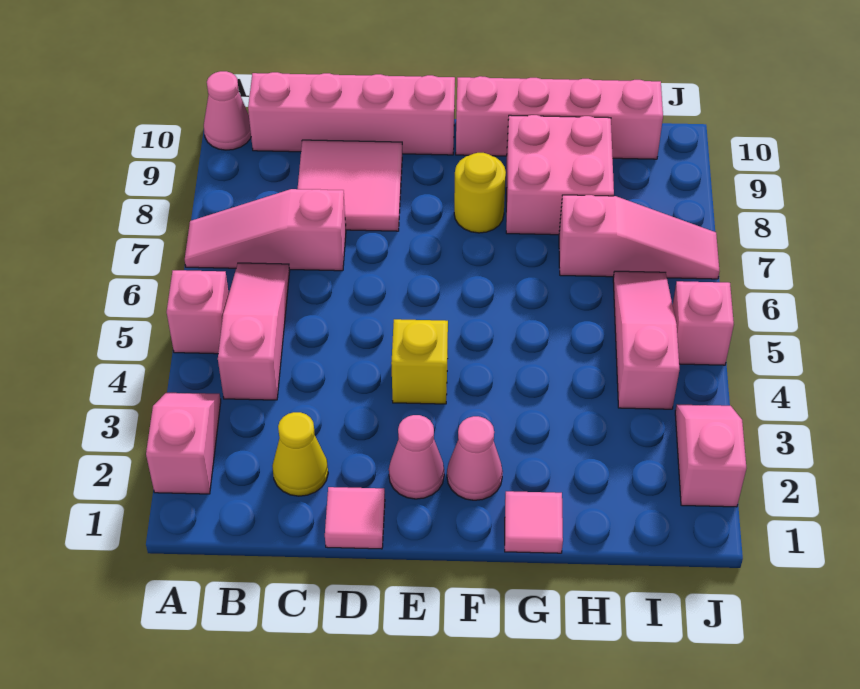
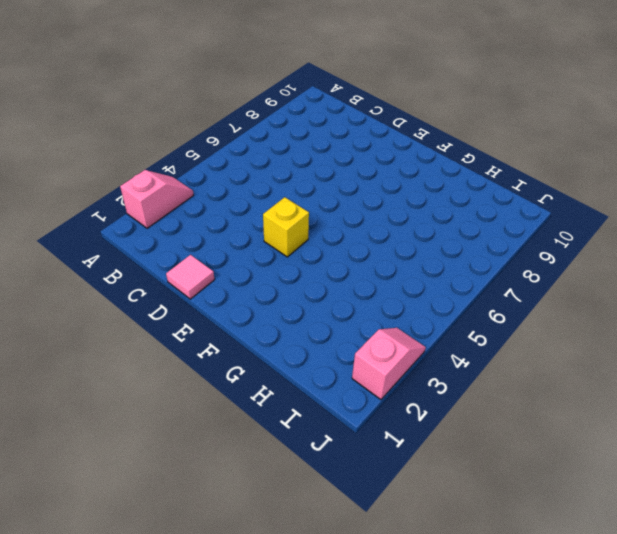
none -> pink 1x1 brick [167,270,229,354]
none -> pink 1x3 slope [185,189,346,271]
none -> pink 1x1 cone [204,71,251,150]

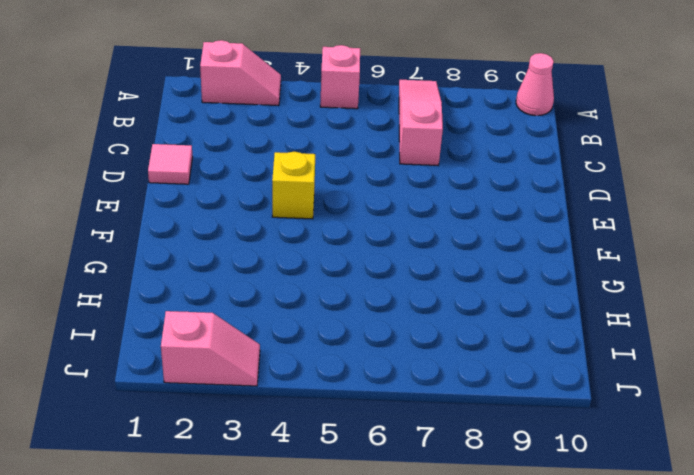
none -> pink 1x3 slope [218,263,290,400]
none -> pink 1x4 brick [248,72,455,155]
none -> yellow 1x1 cone [272,412,328,496]

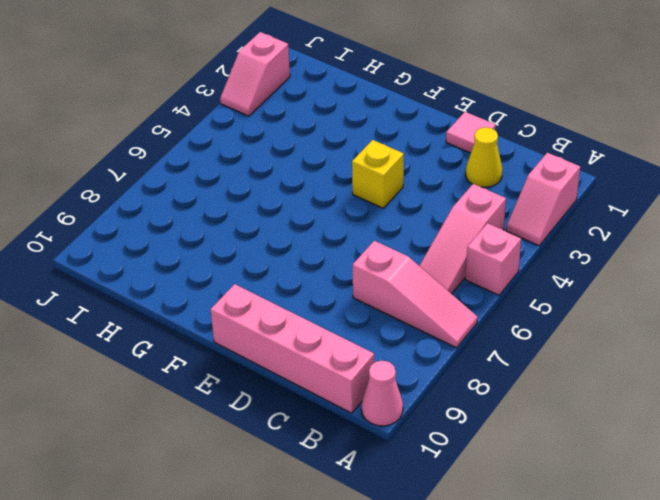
none -> pink 2x2 tile [298,140,402,231]
none -> pink 1x1 cone [389,415,444,499]
none -> pink 1x1 cone [447,416,503,500]

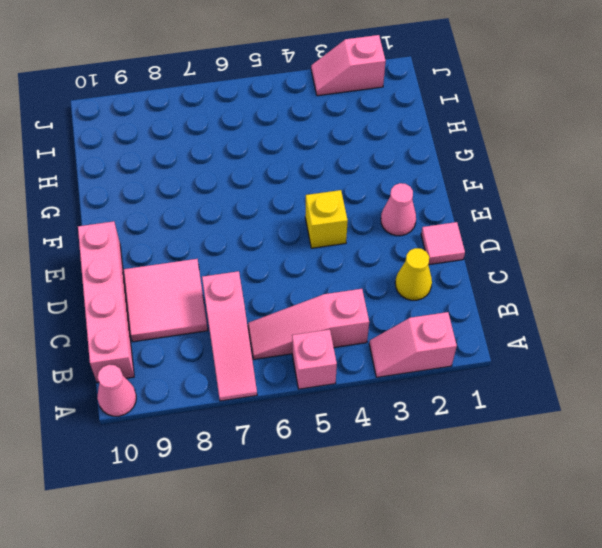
none -> pink 1x1 cone [447,416,503,500]
none -> yellow 1x1 round brick [454,153,506,233]
none -> pink 1x4 brick [456,76,663,159]

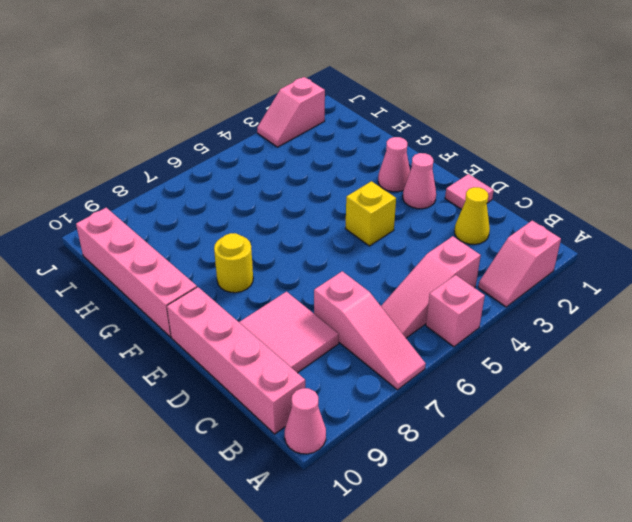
none -> pink 1x1 tile [505,491,563,553]
none -> pink 2x2 brick [506,115,614,235]
none -> pink 1x3 slope [559,195,719,279]

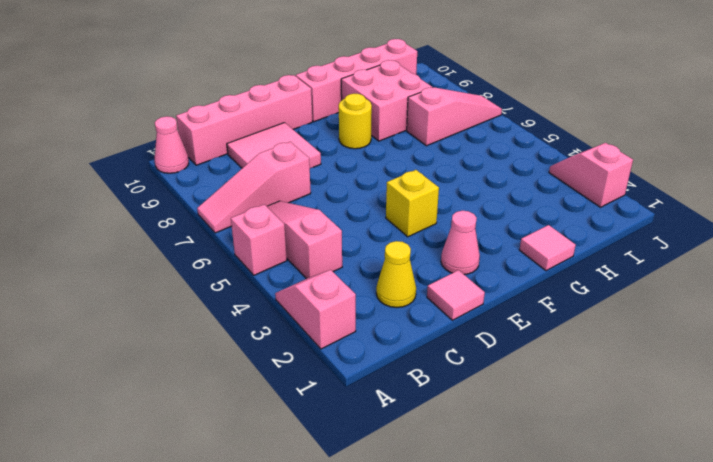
none -> pink 1x1 cone [447,416,503,500]
none -> pink 1x3 slope [613,271,680,409]
none -> pink 1x1 brick [673,281,734,365]

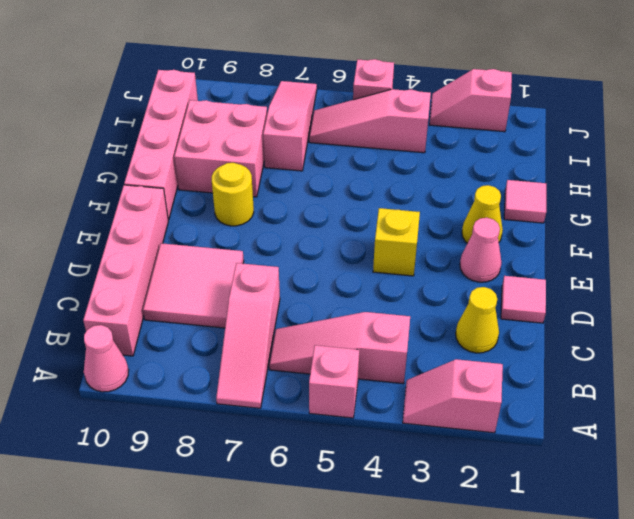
yellow 1x1 cone [462,185,503,243] -> pink 1x1 cone [447,416,503,500]

